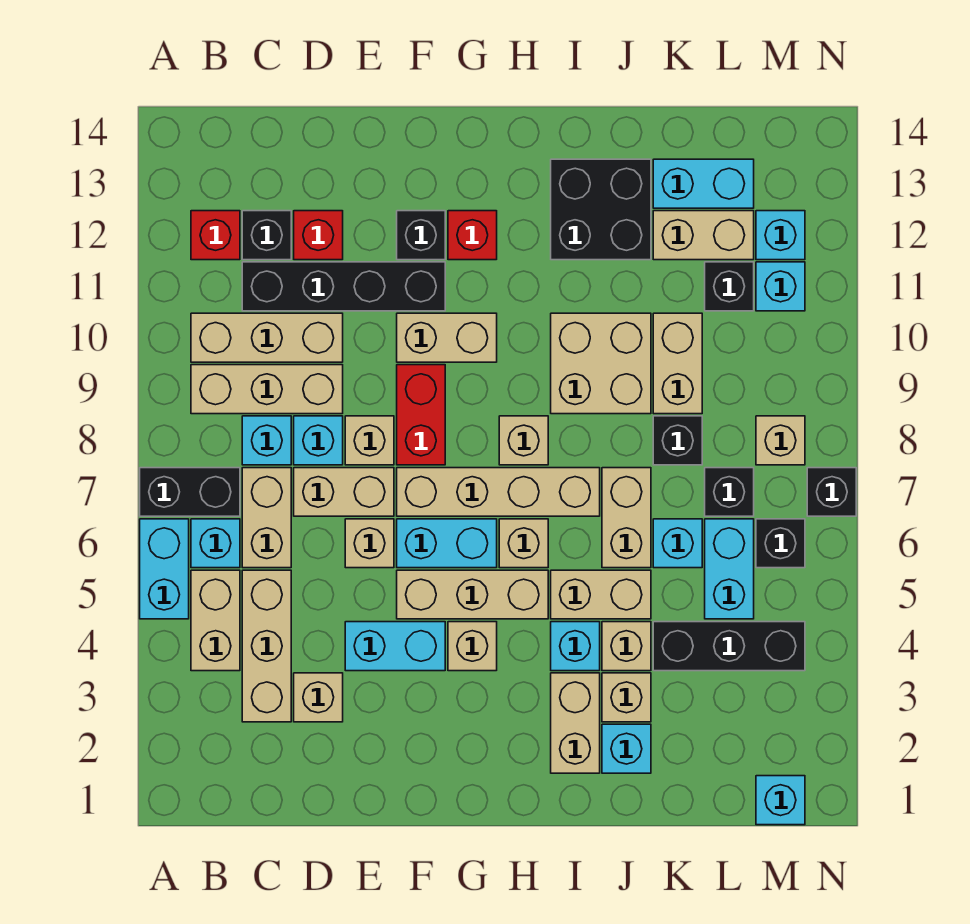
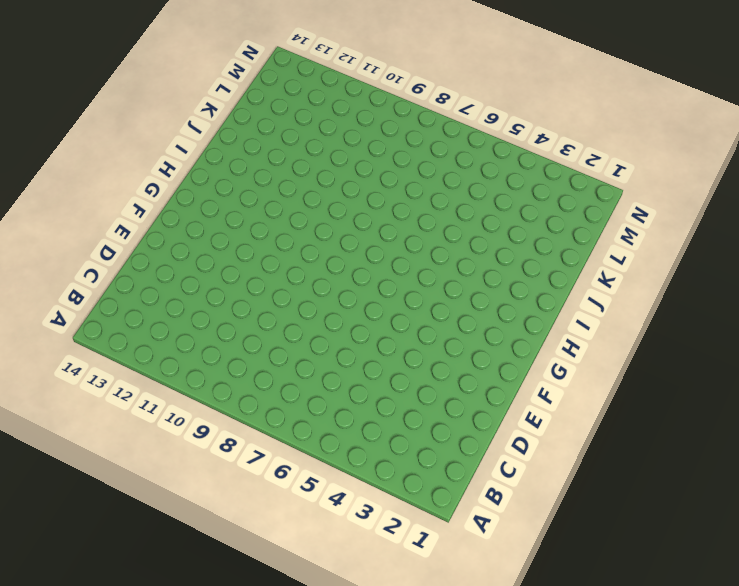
none -> cyan 1x2 brick [140,519,189,619]
none -> black 1x2 brick [140,468,240,516]
none -> tan 1x2 brick [191,570,240,671]
none -> cyan 1x1 brick [191,519,240,568]

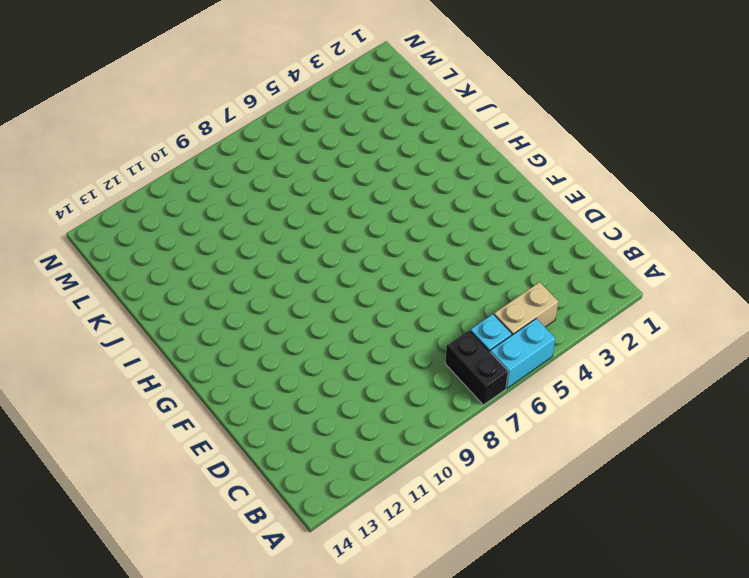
none -> tan 1x3 brick [191,365,343,414]
none -> tan 1x3 brick [191,313,343,362]
none -> red 1x1 brick [191,211,240,260]
none -> tan 1x3 brick [242,570,291,722]

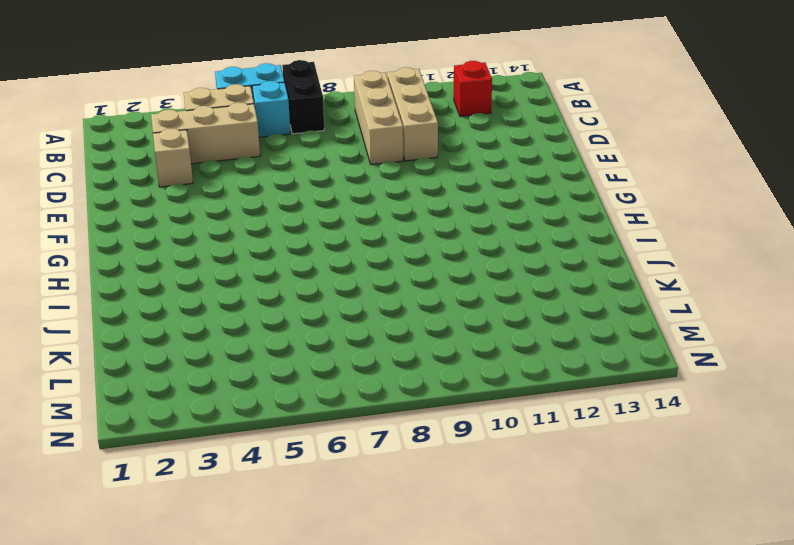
none -> tan 1x2 brick [242,468,291,568]
none -> cyan 1x1 brick [242,416,291,465]
none -> black 1x4 brick [242,262,445,311]
none -> black 1x1 brick [242,211,291,260]

